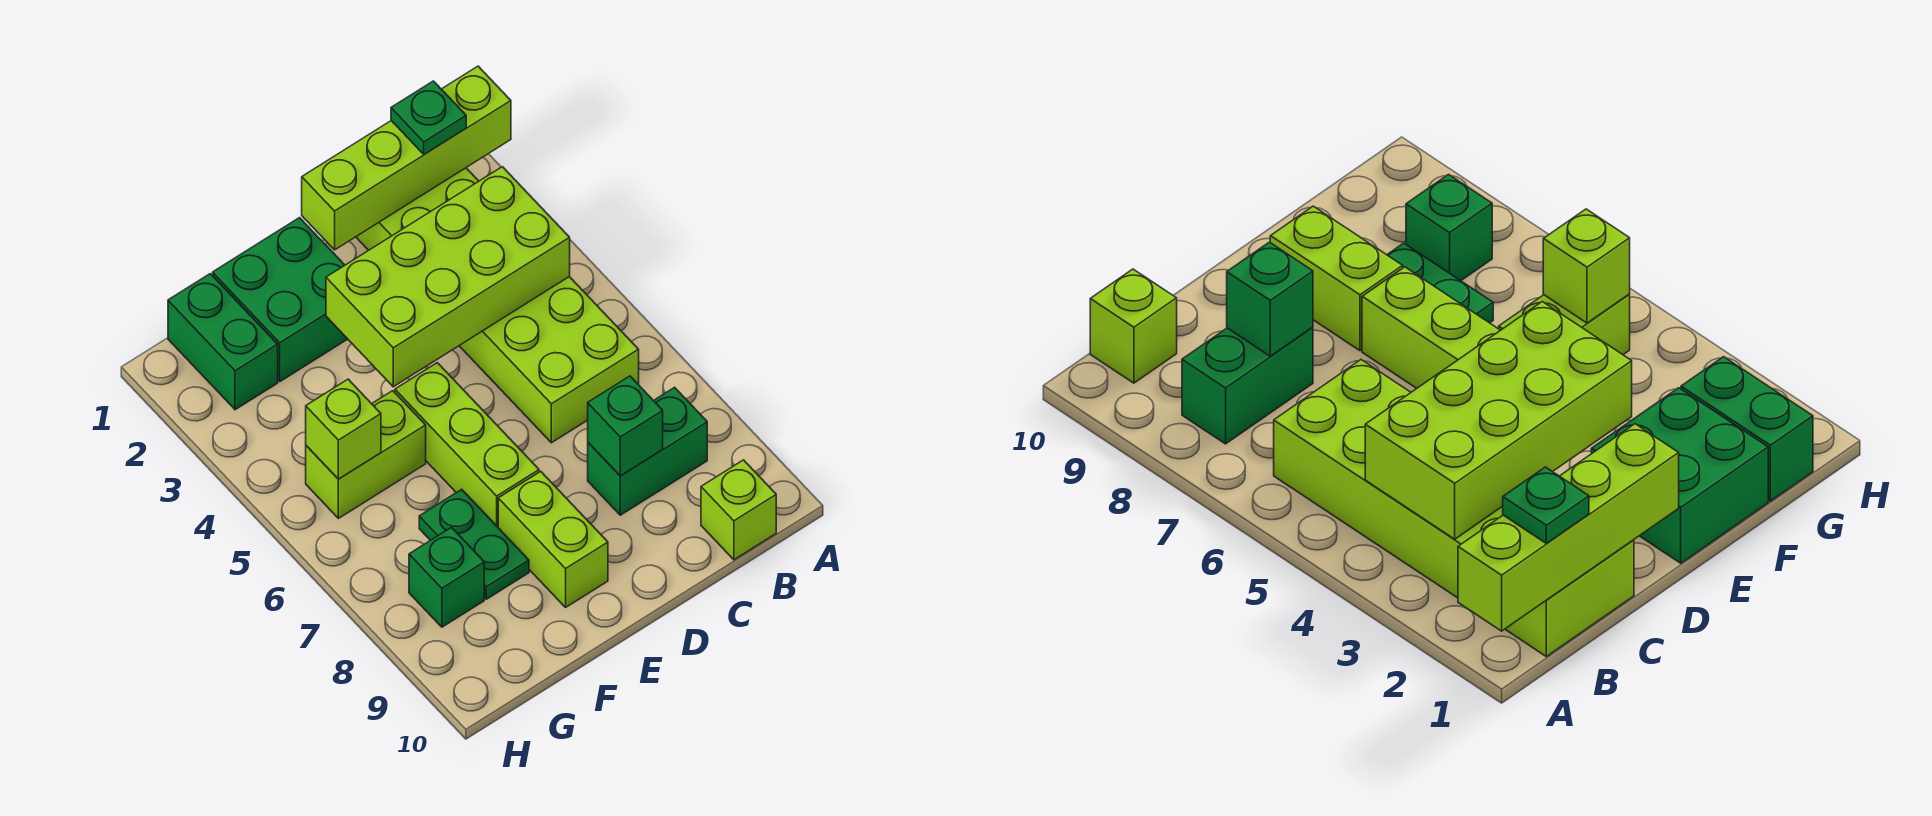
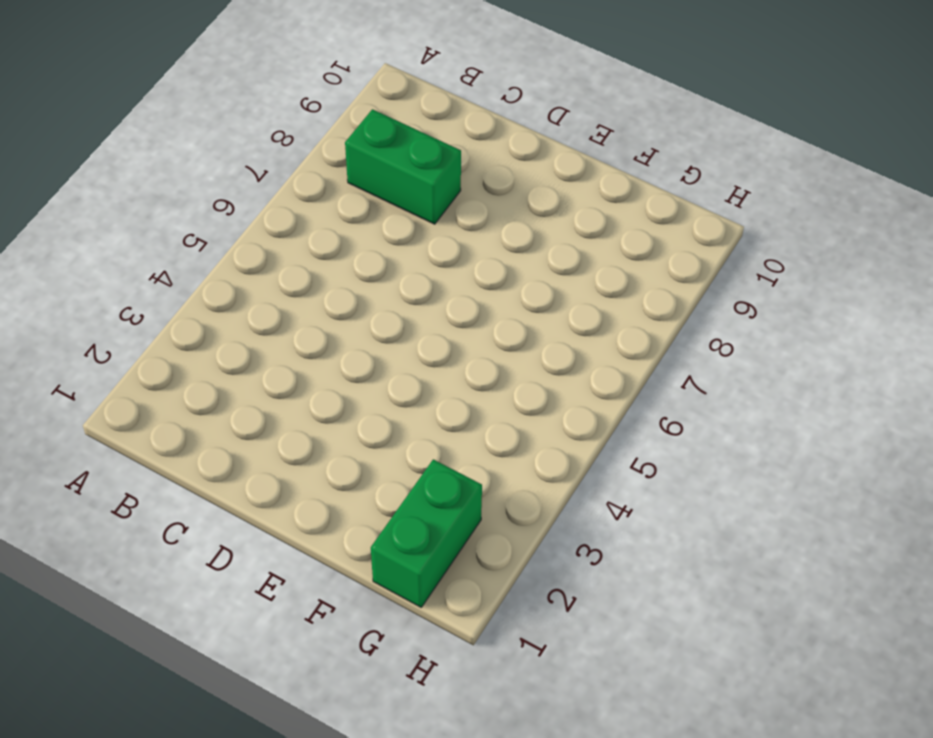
none -> lime 2x6 brick [356,168,639,443]
none -> lime 1x1 brick [701,460,776,560]
none -> green 2x2 brick [213,218,347,381]

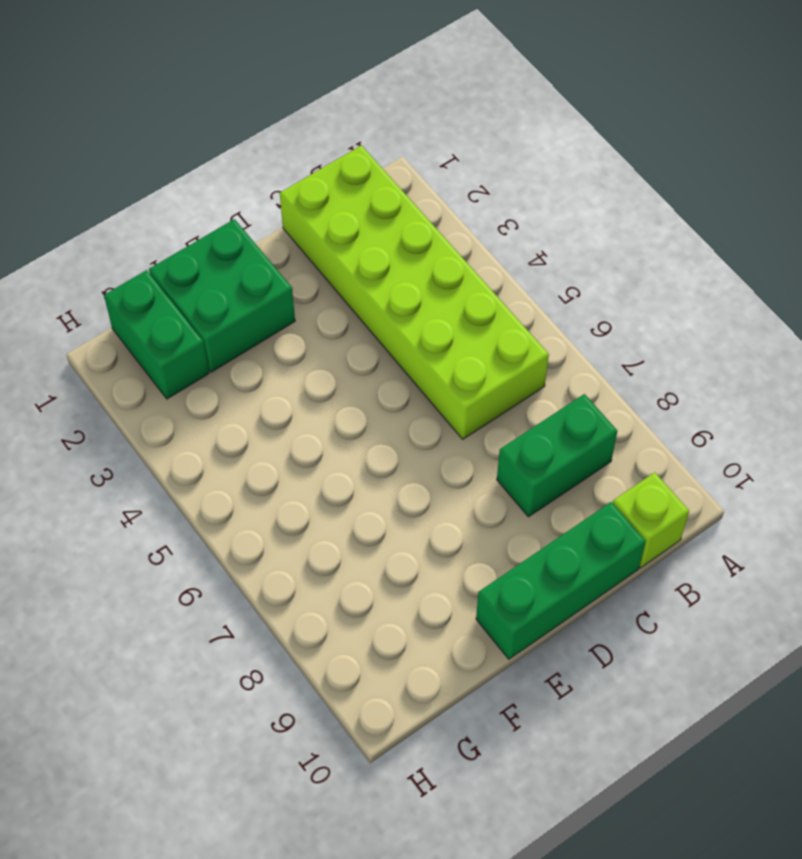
green 1x3 brick [476,502,646,659] -> none
none -> lime 1x3 brick [395,363,539,527]
none -> lime 1x2 brick [498,471,608,607]
none -> lime 1x2 brick [306,391,426,518]

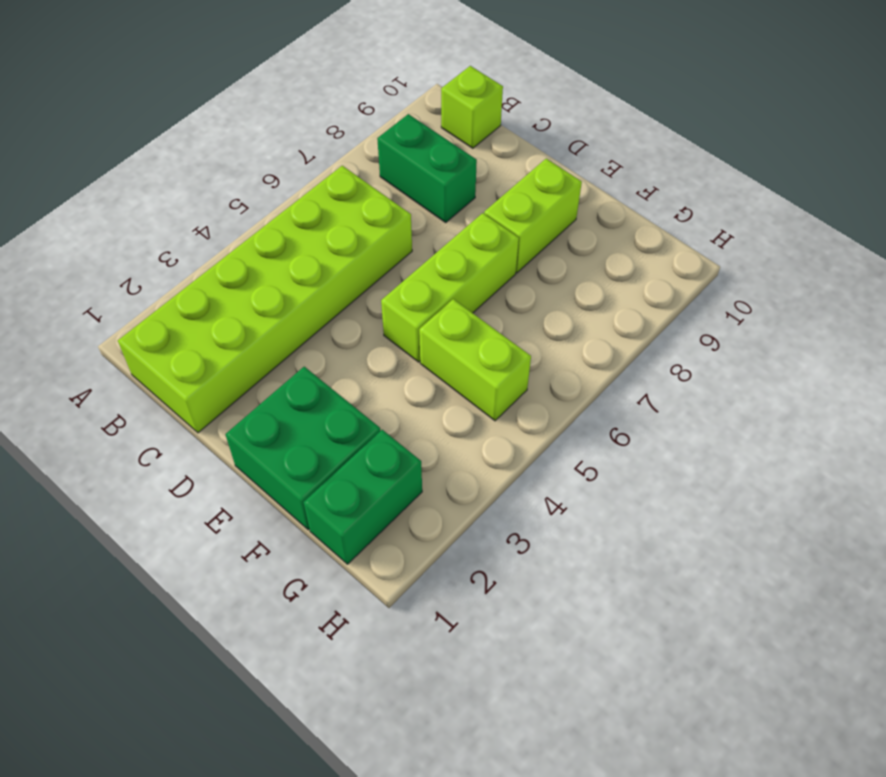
none -> green 1x2 plate [419,489,529,599]
none -> green 1x1 brick [409,527,484,627]
none -> lime 1x4 brick [302,66,511,250]

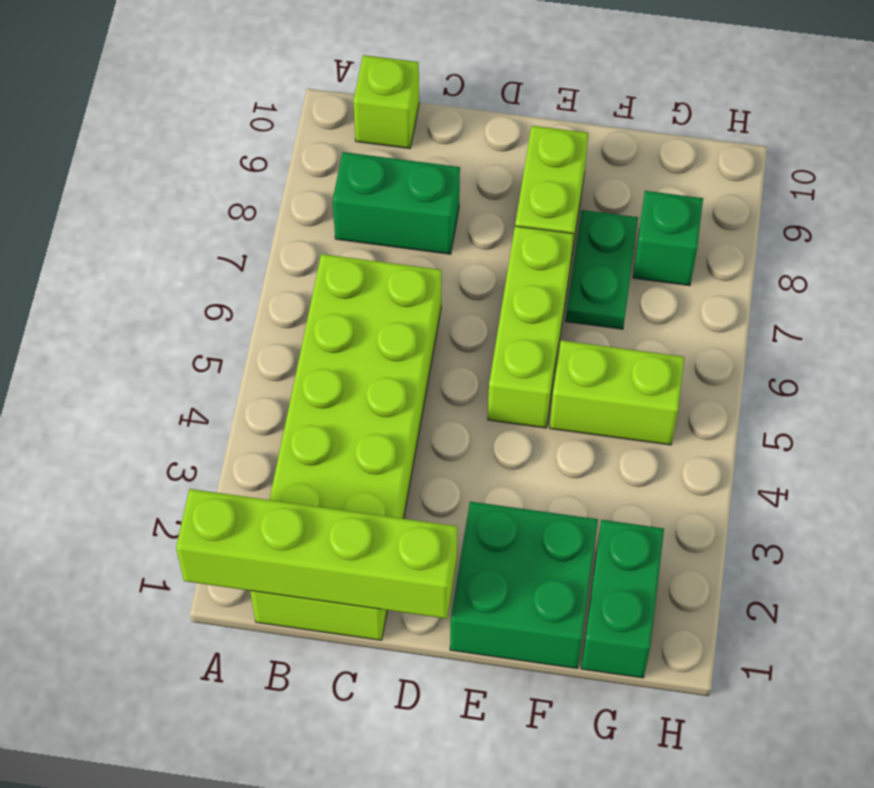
none -> lime 2x4 brick [326,167,570,387]
none -> green 1x1 brick [588,376,663,476]
none -> lime 1x1 brick [306,379,381,479]

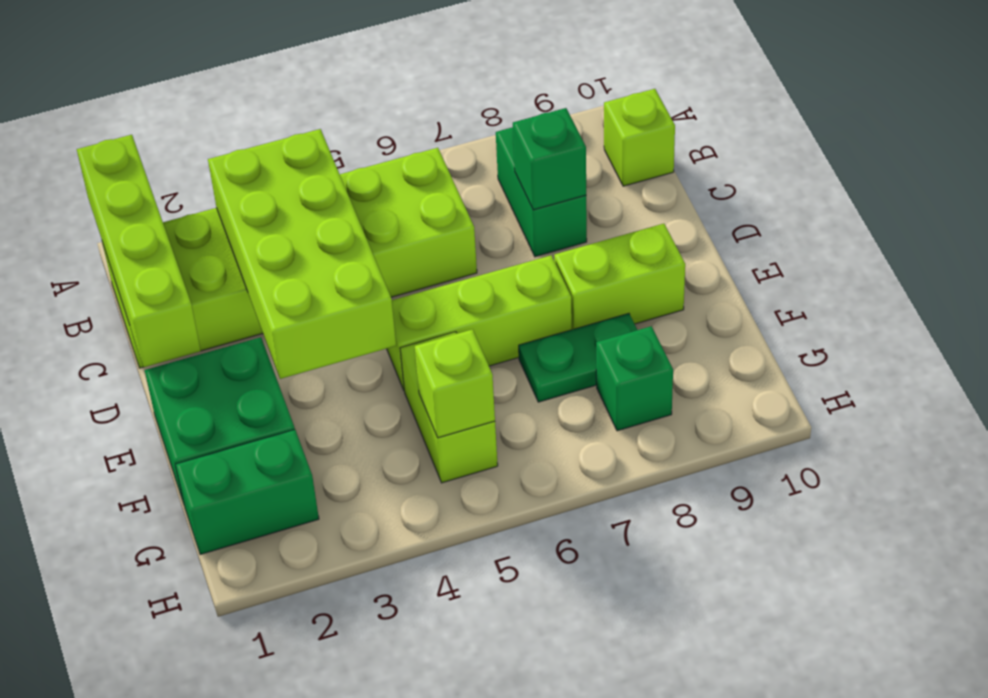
none -> green 1x1 plate [391,81,466,154]

